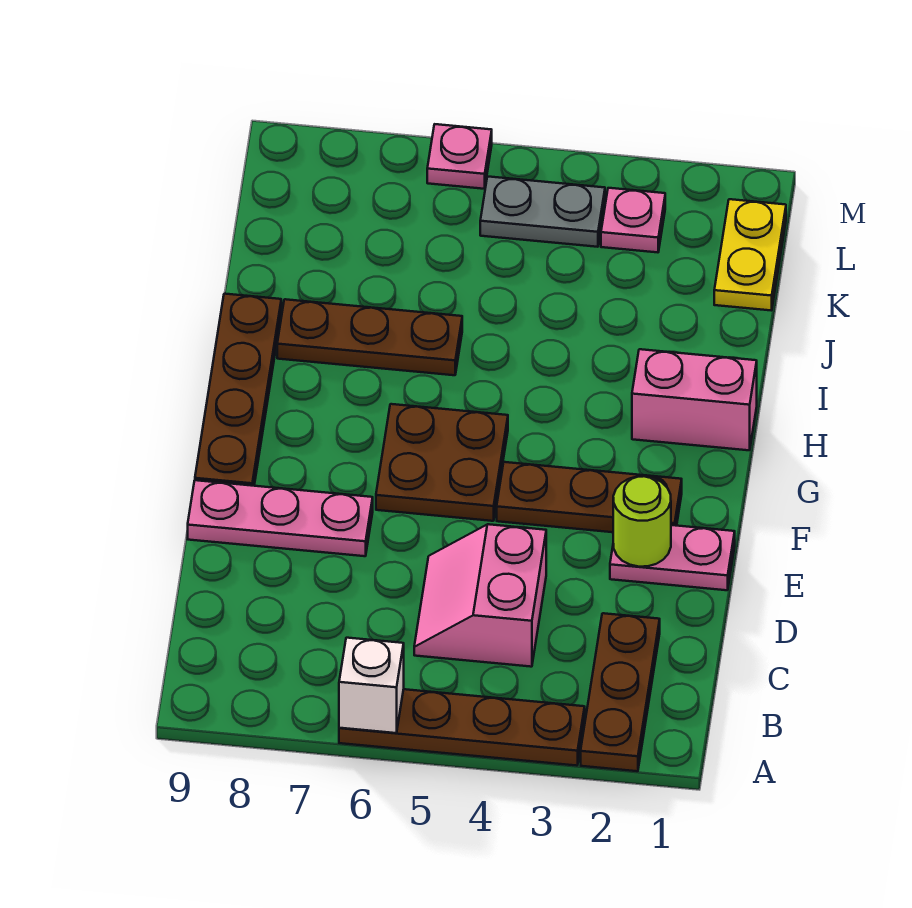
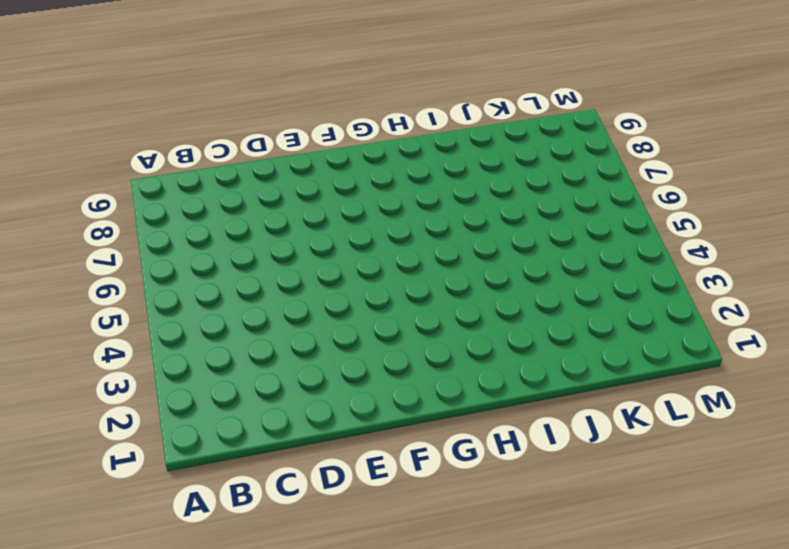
none -> brown 1x3 plate [581,613,660,771]
none -> brown 1x4 plate [339,689,585,766]
none -> pink 2x2 slope [414,524,546,667]

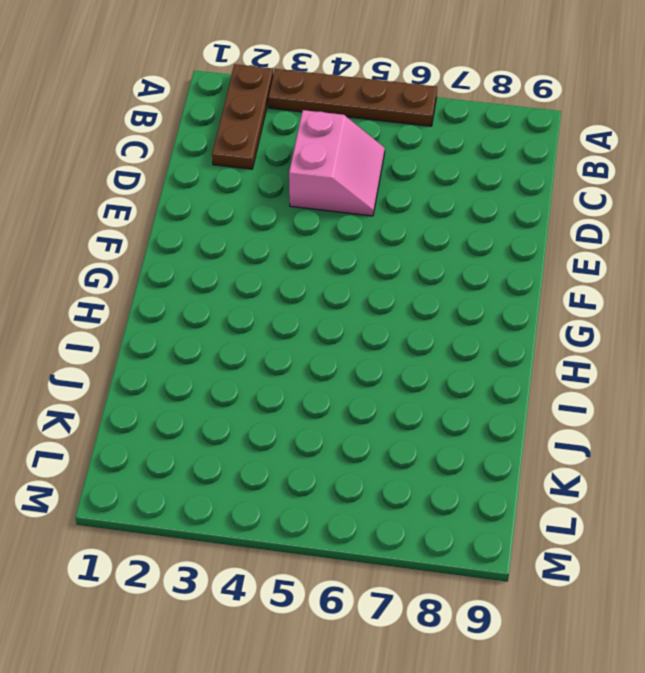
none -> pink 1x2 plate [610,525,735,590]
none -> pink 1x3 plate [188,480,373,556]
none -> brown 1x3 plate [497,462,682,532]

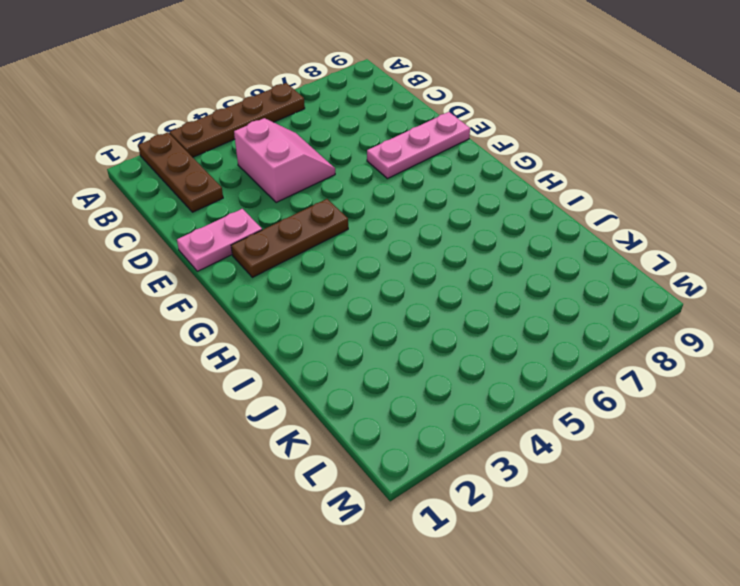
none -> brown 2x2 plate [376,404,508,521]
none -> brown 1x4 plate [195,294,281,486]
none -> pink 1x2 brick [632,349,757,450]

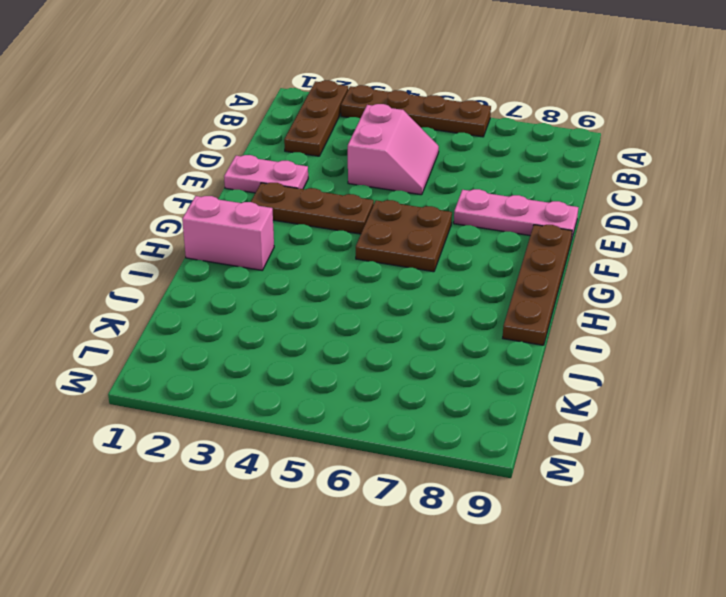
none -> brown 1x3 plate [277,299,462,375]
none -> yellow 1x2 plate [714,199,786,311]
none -> pink 1x1 plate [601,188,665,252]

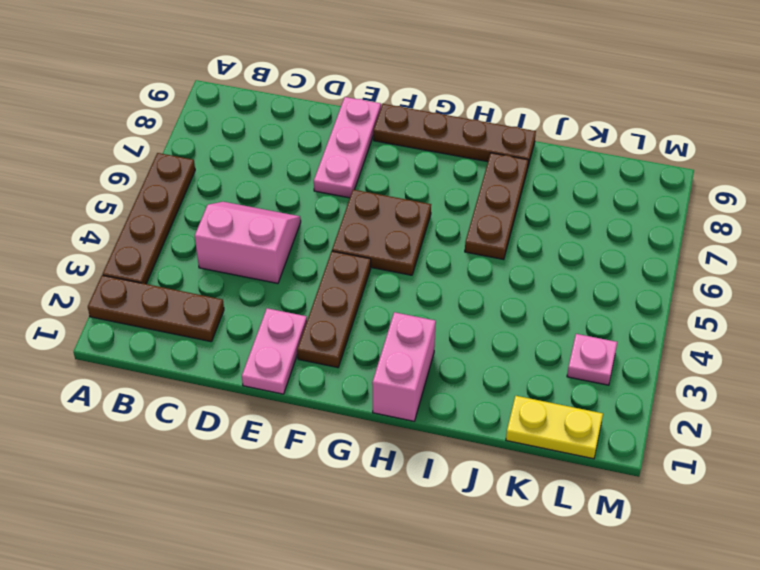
none -> grey 1x2 plate [480,177,605,247]
none -> pink 1x1 plate [427,124,492,189]
none -> white 1x1 brick [339,638,404,733]

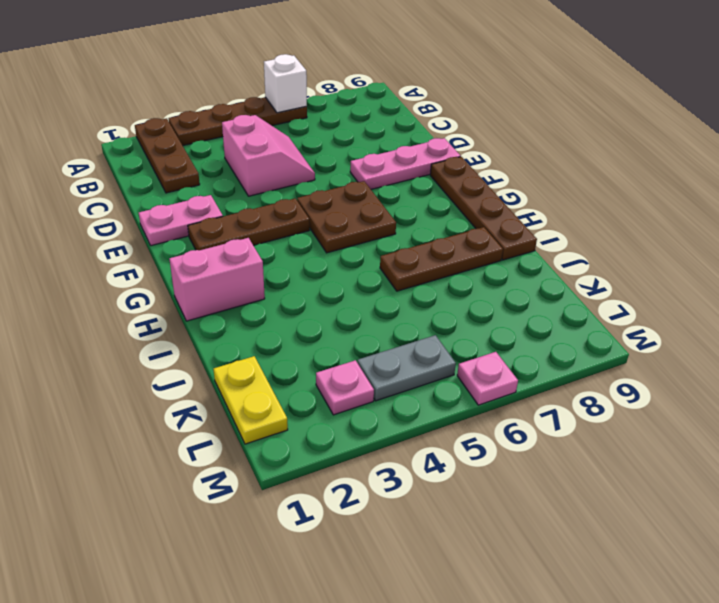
none -> lime 1x1 round brick [613,476,671,567]

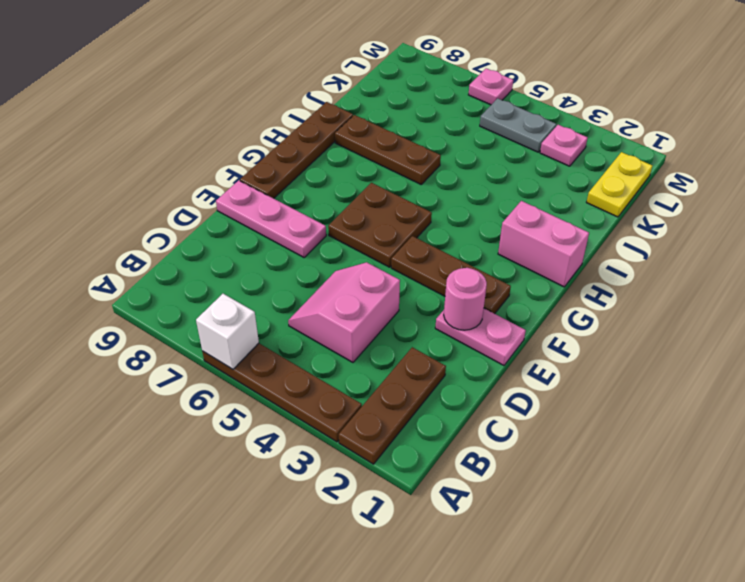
pink 1x1 round brick [444,268,487,330] -> lime 1x1 round brick [613,476,671,567]

